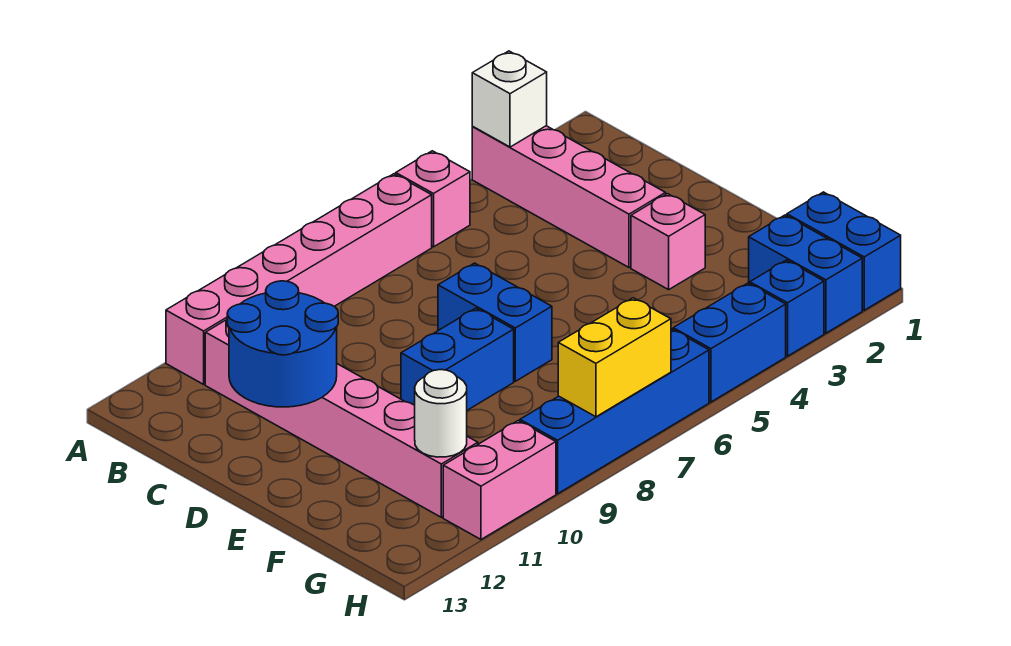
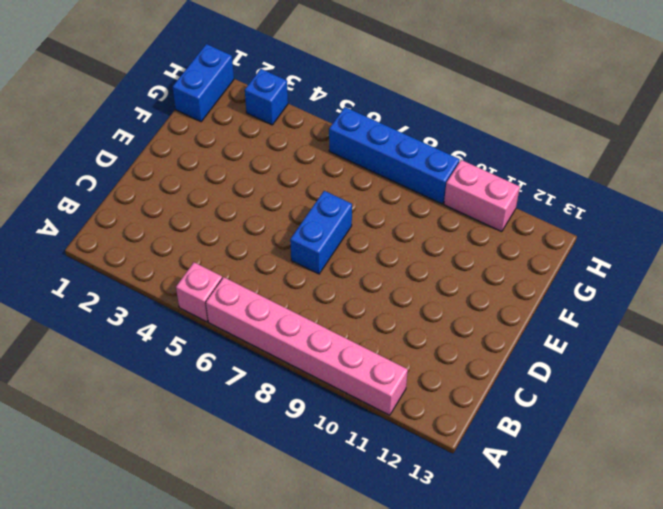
none -> pink 1x4 brick [472,126,666,267]
none -> pink 1x6 brick [205,320,478,517]
none -> pink 1x1 brick [631,194,705,290]

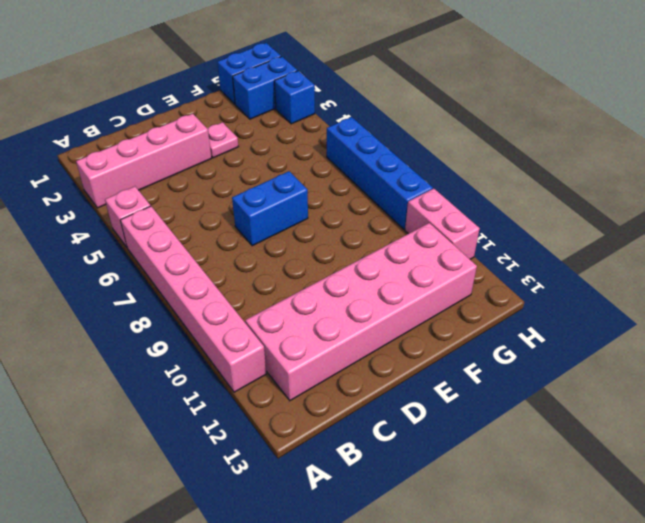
pink 2x6 brick [245,223,477,401] -> pink 1x6 brick [205,320,478,517]
pink 1x1 plate [207,122,239,158] -> pink 1x1 brick [631,194,705,290]
none -> blue 1x2 brick [401,308,514,410]
none -> blue 1x2 brick [673,283,786,402]
none -> white 1x1 brick [472,51,547,147]

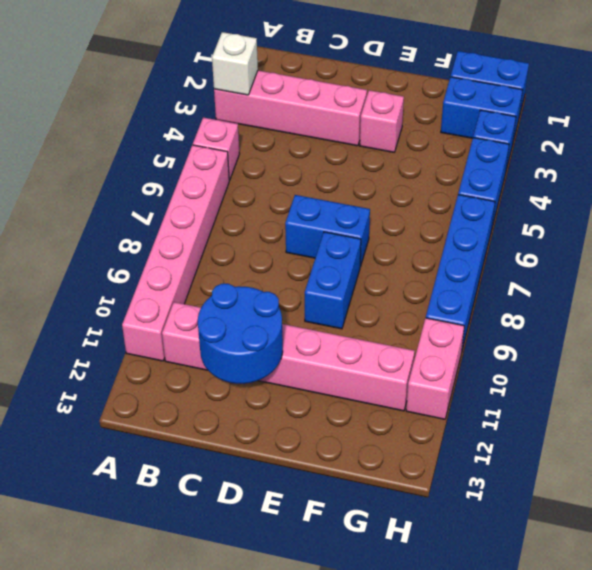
none -> white 1x1 round brick [415,370,467,457]
none -> yellow 1x2 brick [558,298,671,417]

